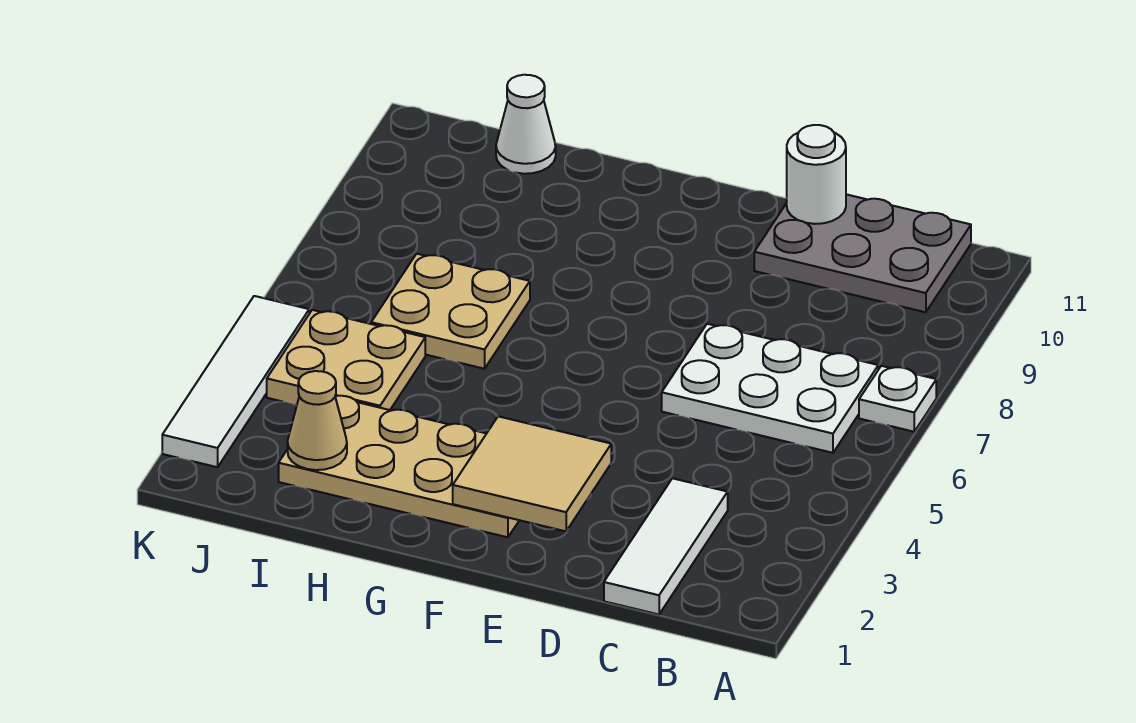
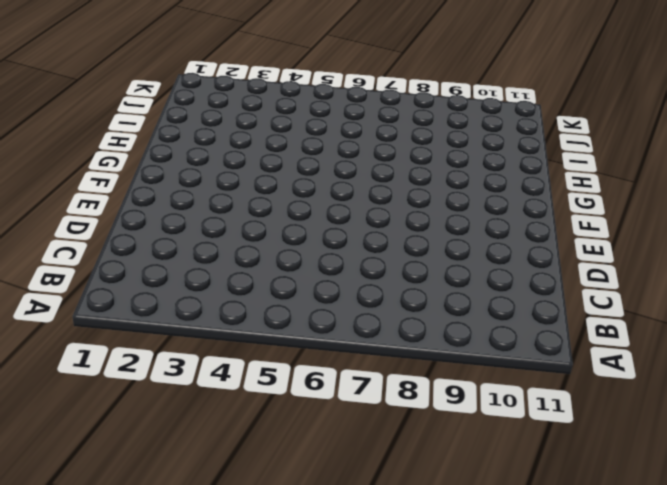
none -> white 1x1 plate [859,366,936,432]
none -> white 2x3 plate [662,324,878,453]
none -> grey 2x3 plate [754,194,971,312]

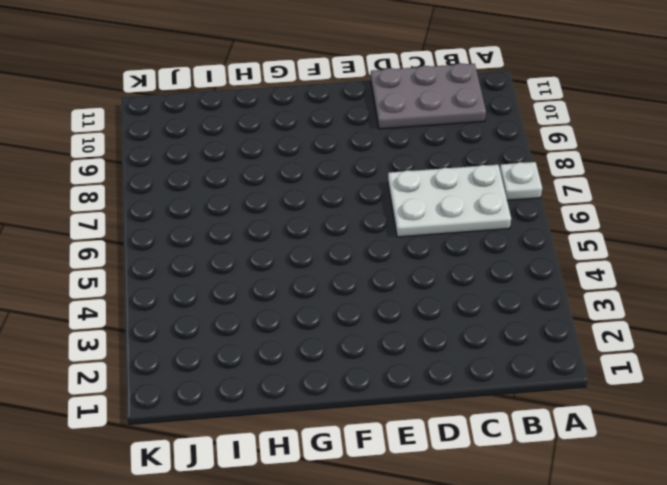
none -> white 1x3 tile [604,478,728,614]
none -> tan 2x4 plate [279,396,519,537]
none -> tan 2x2 plate [371,254,530,369]

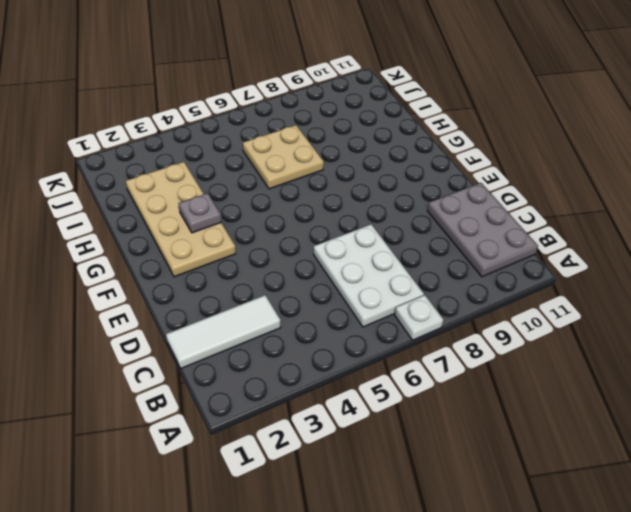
grey 1x1 plate [178,193,221,233] -> none
none -> tan 2x2 plate [267,310,425,410]
none -> white 1x1 cone [496,75,556,174]
none -> white 1x4 tile [162,296,309,467]

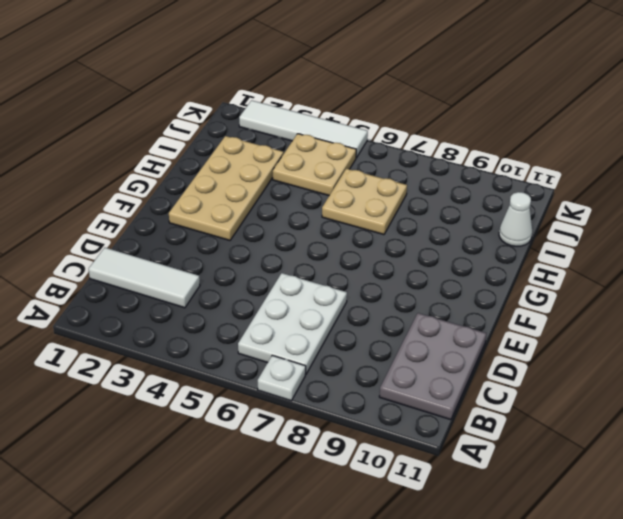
none -> white 1x1 round brick [787,125,846,224]
none -> tan 2x2 tile [453,416,611,531]
none -> tan 1x1 cone [288,371,347,470]

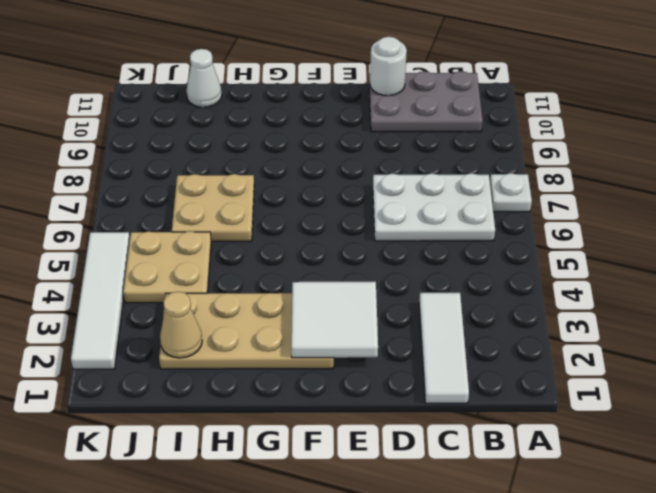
white 2x2 tile [291,282,378,358] -> tan 2x2 tile [453,416,611,531]

